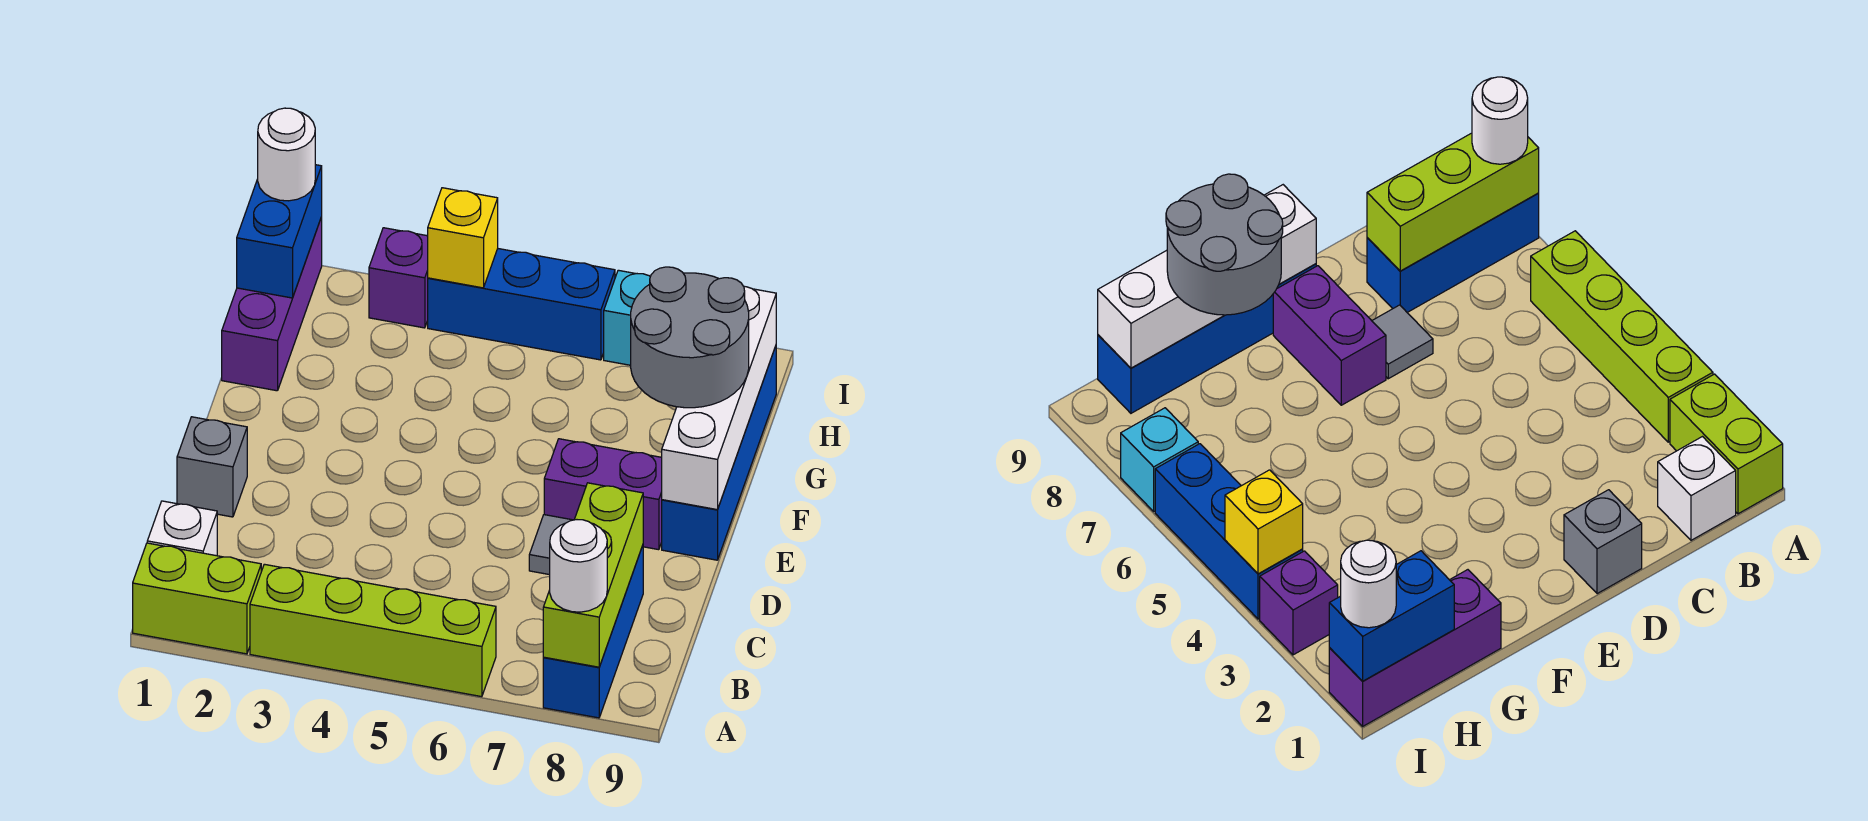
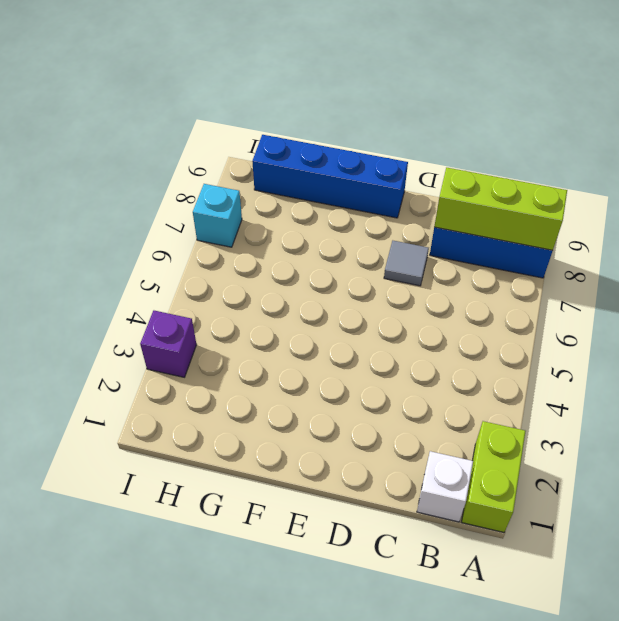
none -> lime 1x4 brick [250,564,496,697]
none -> grey 1x1 brick [177,417,247,517]
none -> purple 1x2 brick [544,439,662,550]

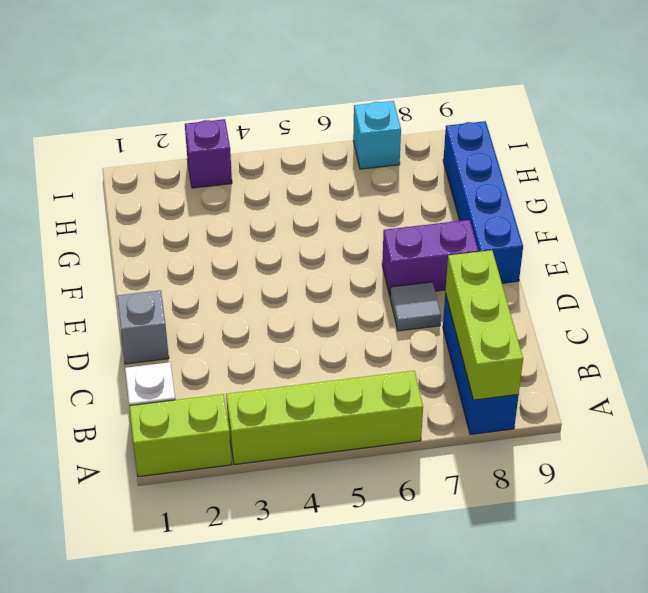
none -> purple 1x3 brick [222,217,322,391]
none -> blue 1x3 brick [428,249,615,360]
none -> white 1x4 brick [662,286,776,510]

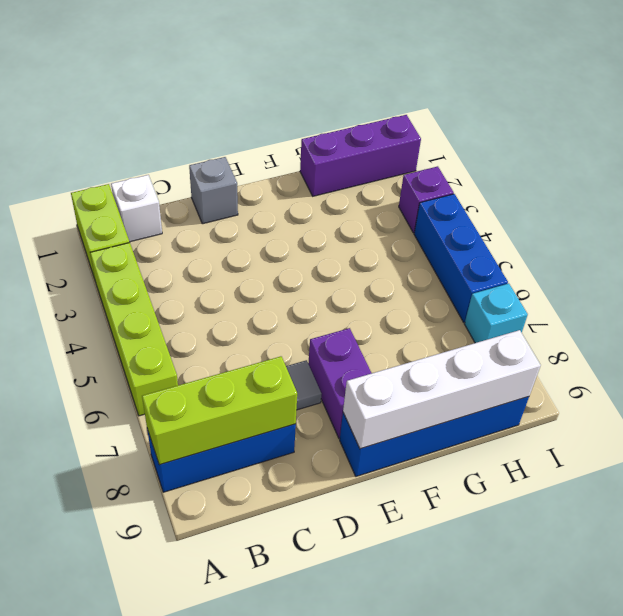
none -> blue 1x2 brick [237,165,322,298]
none -> yellow 1x1 brick [428,188,498,288]
none -> white 1x1 round brick [550,520,607,612]

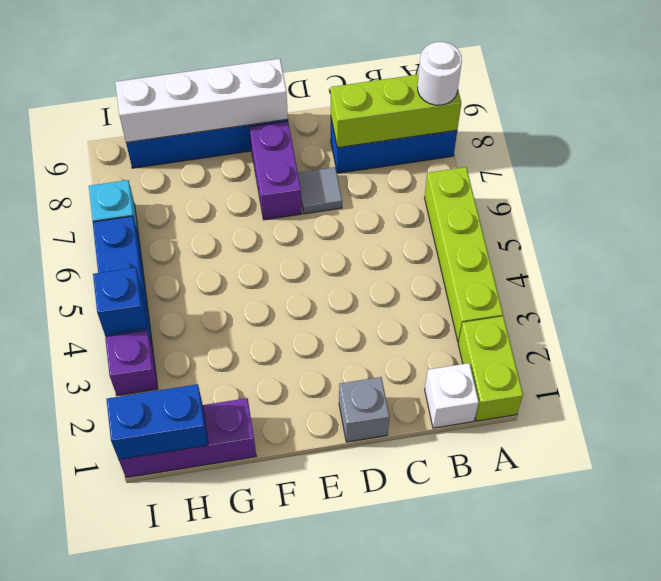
blue 1x1 brick [93,267,147,335] -> yellow 1x1 brick [428,188,498,288]
none -> grey 2x2 round brick [631,267,749,408]
none -> white 1x1 round brick [258,108,315,201]

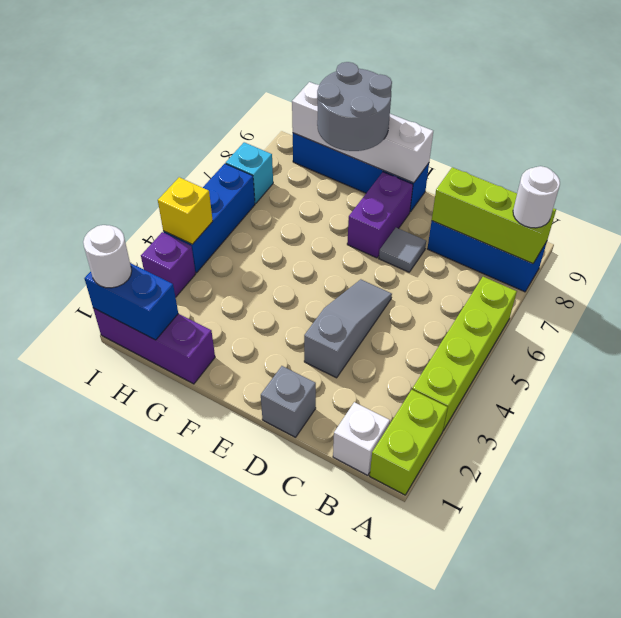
grey 1x3 slope [304,279,392,378] -> none

